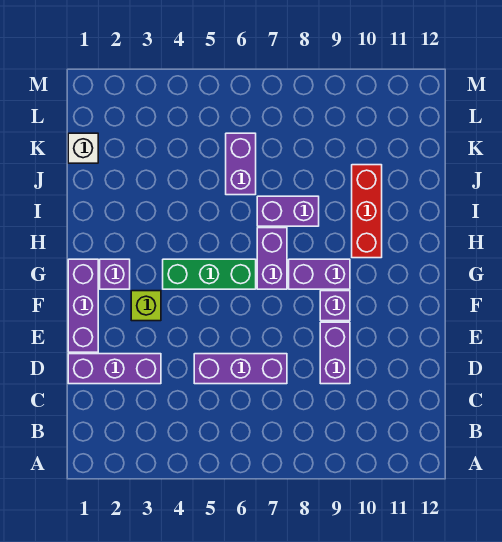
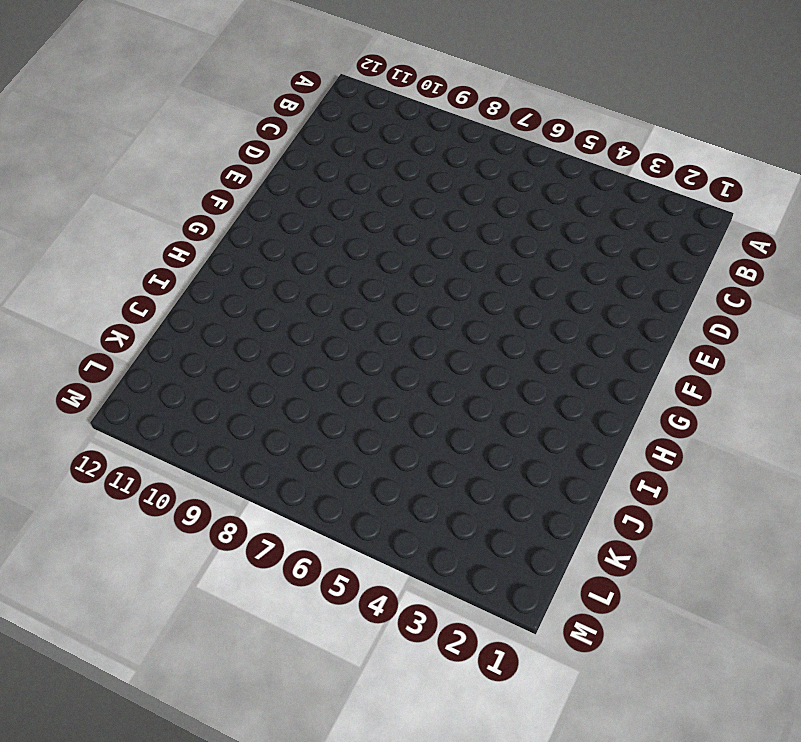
none -> purple 1x3 brick [68,354,161,384]
none -> purple 1x3 brick [194,354,287,384]
none -> purple 1x2 brick [320,322,350,384]

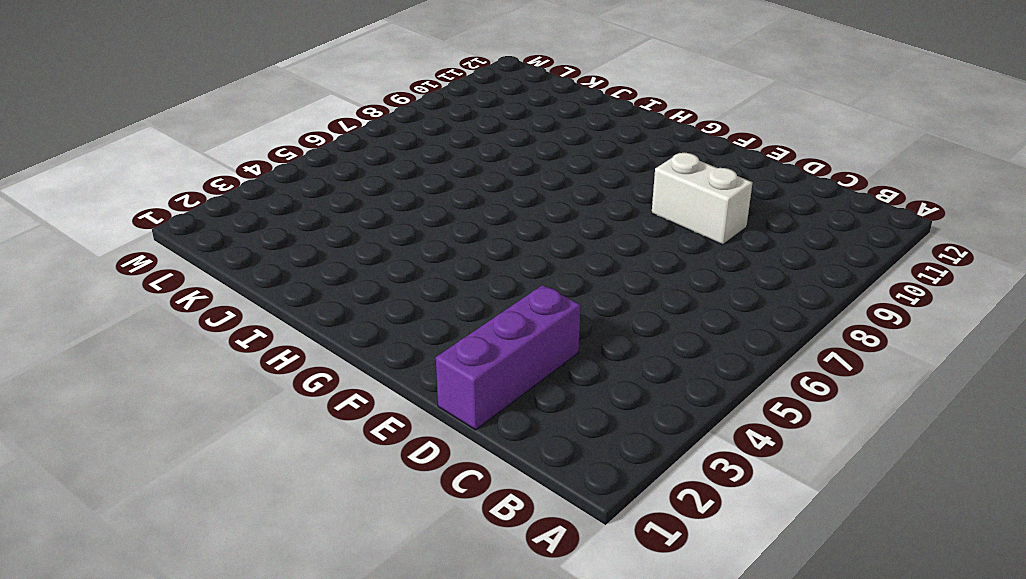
white 1x2 brick [652,153,753,245] -> purple 1x2 brick [320,322,350,384]
none -> purple 1x3 brick [194,354,287,384]
none -> purple 1x3 brick [68,259,98,352]
none -> lime 1x1 brick [131,291,161,321]

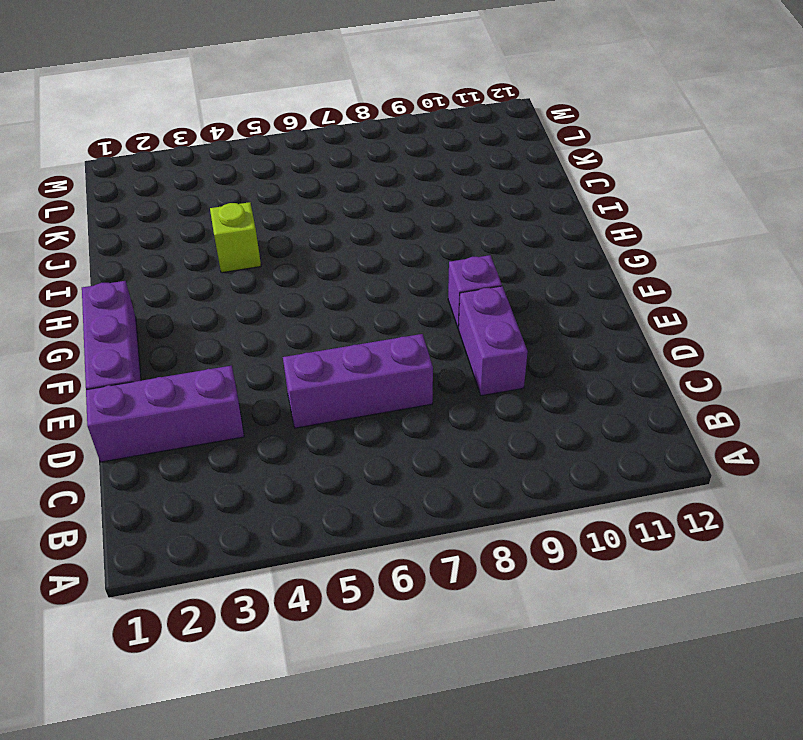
lime 1x1 brick [210,202,261,273] -> lime 1x1 brick moved to [131,291,161,321]
none -> purple 1x1 brick [100,259,130,289]
none -> green 1x3 brick [163,259,256,289]
none -> purple 1x2 brick [257,228,287,289]

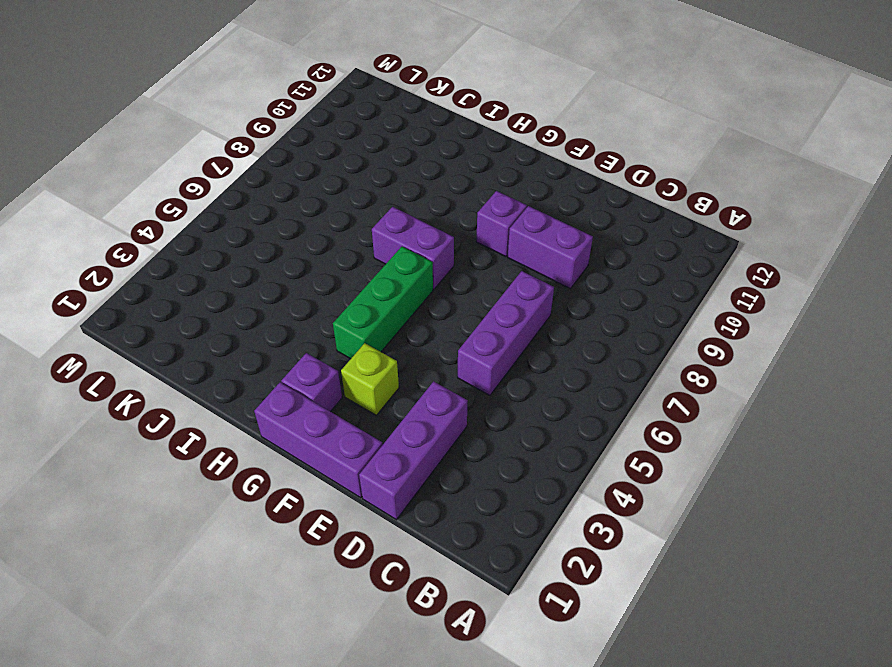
none -> purple 1x2 brick [289,259,350,289]
none -> red 1x3 brick [352,165,382,258]
none -> purple 1x2 brick [257,196,319,226]

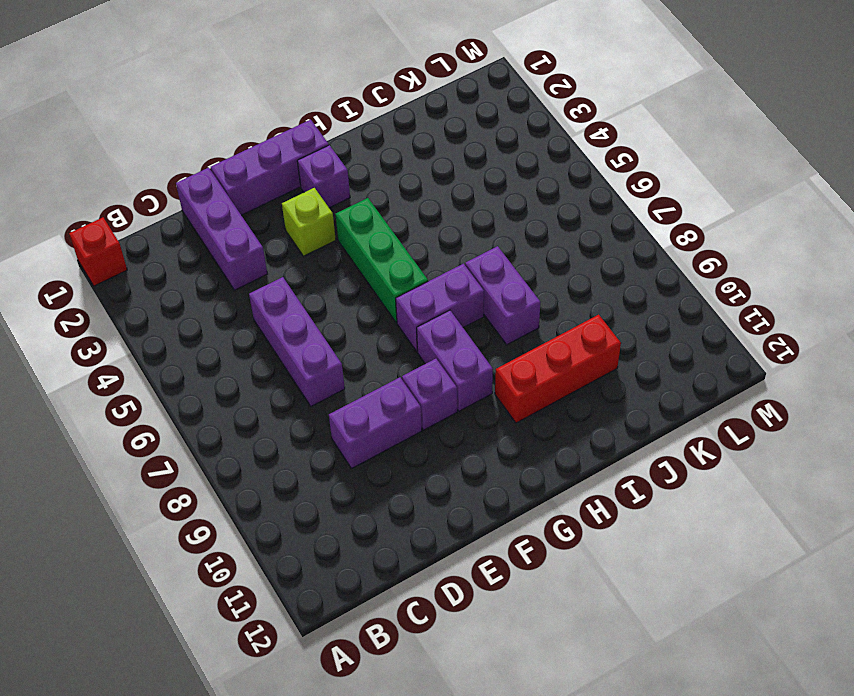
red 1x1 brick [69,217,127,286] -> none
none -> purple 1x2 brick [226,133,256,195]
none -> white 1x1 brick [68,133,98,163]

